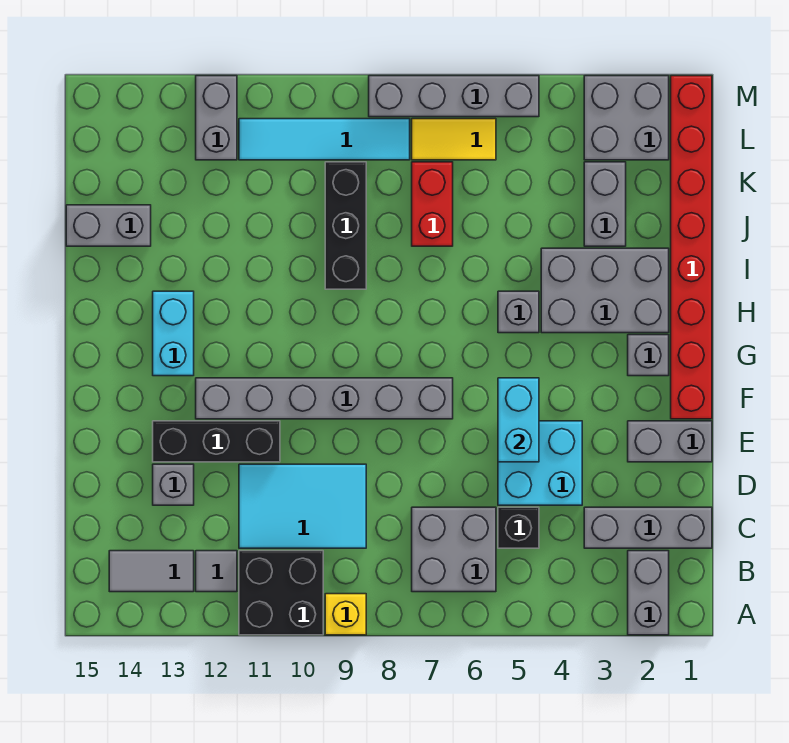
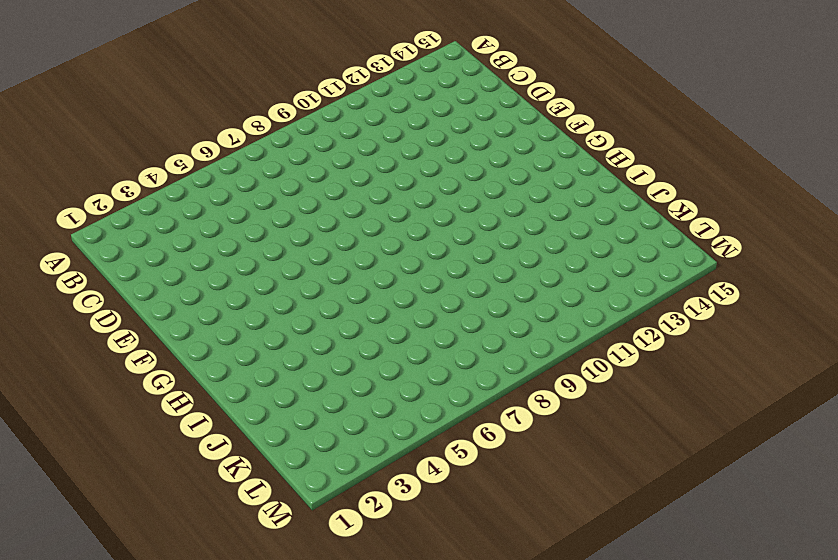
none -> grey 1x2 brick [628,551,669,635]
none -> yellow 1x1 brick [325,594,366,635]
none -> black 2x2 brick [239,551,323,635]

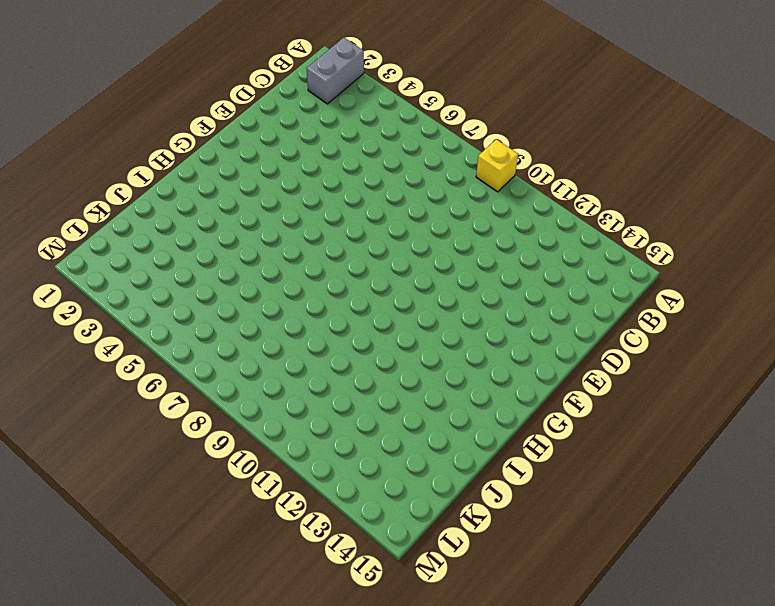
none -> black 2x2 brick [239,551,323,635]
none -> grey 2x2 brick [412,507,496,592]
none -> grey 1x1 tile [196,551,237,592]

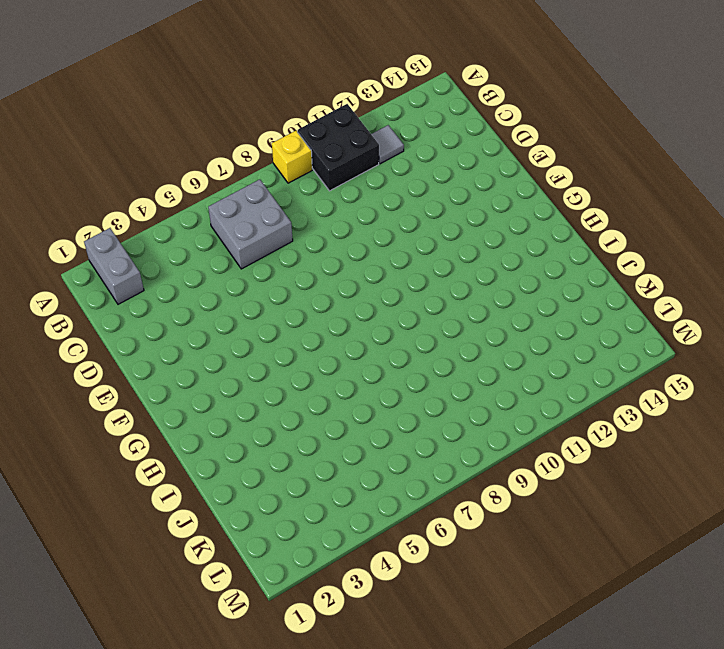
none -> grey 1x2 tile [109,551,194,592]
none -> grey 1x3 brick [584,507,712,548]
none -> black 1x1 brick [498,507,539,548]

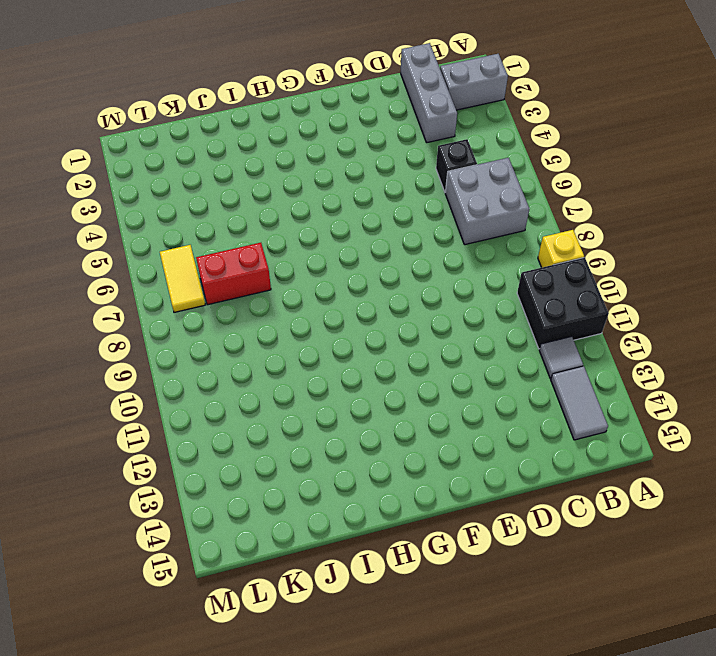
none -> cyan 2x3 tile [239,464,366,548]
none -> cyan 2x2 brick [498,421,582,505]
none -> grey 1x1 brick [153,464,194,505]

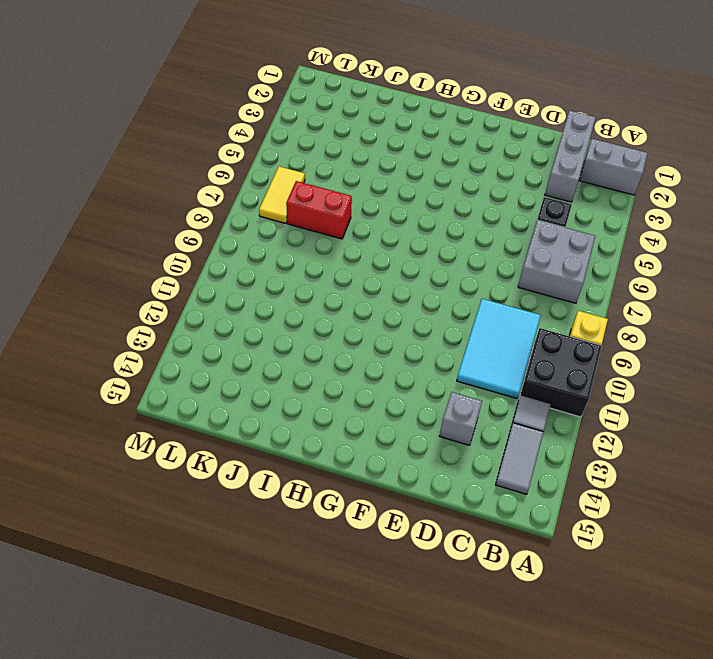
none -> cyan 2x2 brick [498,421,582,505]
none -> grey 1x2 brick [628,421,712,462]
none -> black 1x3 brick [153,421,280,462]

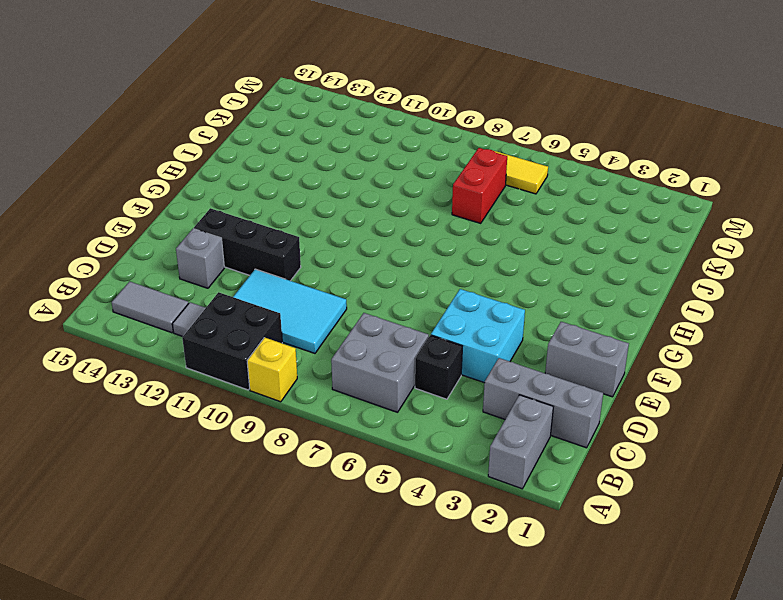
none -> red 1x8 brick [671,76,712,419]
none -> grey 1x6 brick [196,378,453,419]
none -> grey 1x1 brick [628,335,669,376]

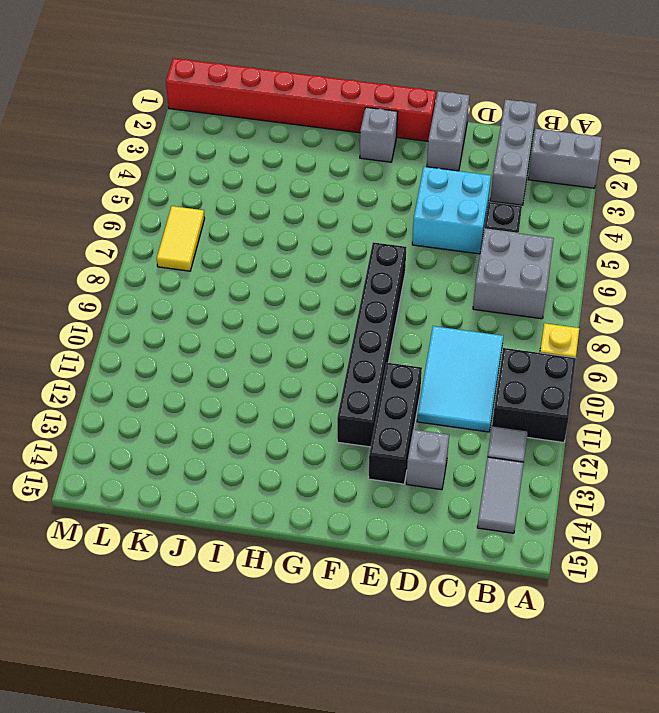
black 1x6 brick [337,242,407,447] -> grey 1x6 brick [196,378,453,419]
none -> cyan 1x2 brick [153,291,194,376]
none -> grey 2x3 brick [541,248,669,333]
none -> grey 1x1 brick [498,291,539,333]

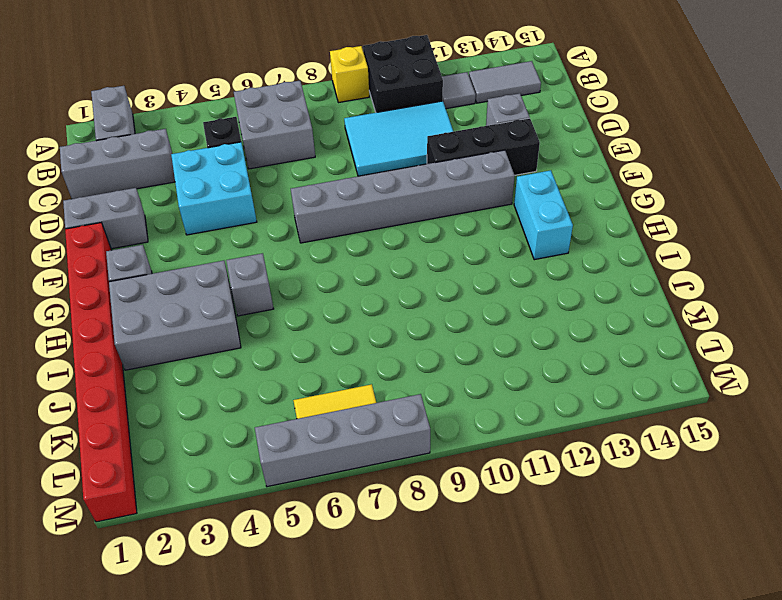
none -> black 1x3 brick [325,162,366,289]
none -> grey 1x2 brick [584,162,626,246]
none -> red 1x2 brick [412,162,453,246]

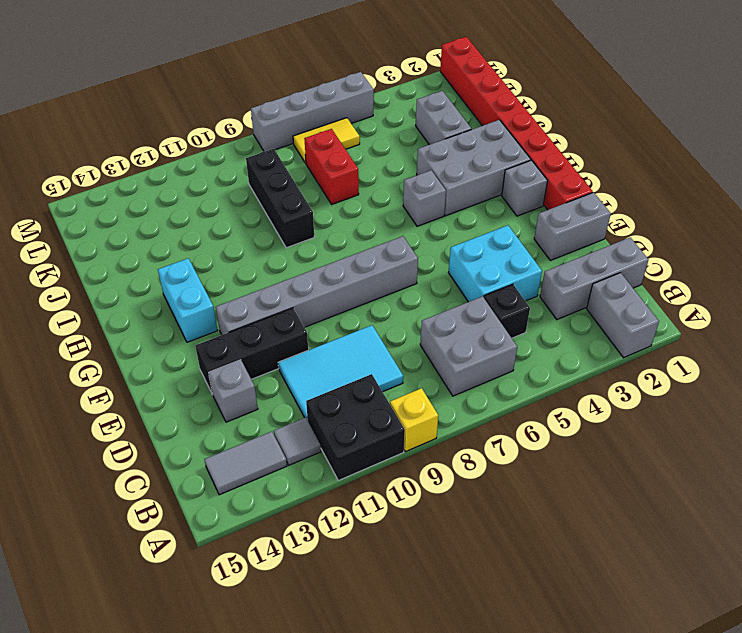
none -> grey 1x2 brick [66,205,151,246]
none -> grey 2x2 brick [584,76,669,160]
none -> cyan 1x4 tile [239,119,410,160]

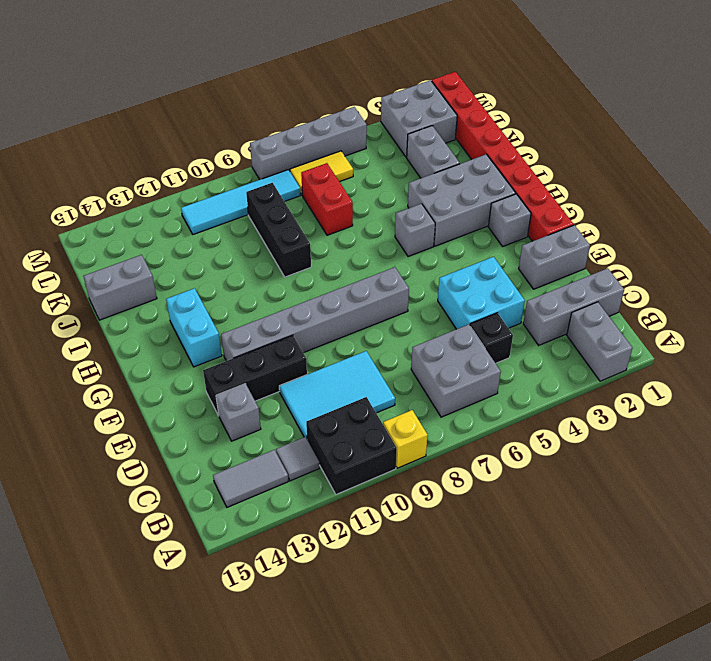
none -> grey 1x2 brick [196,76,237,160]
none -> cyan 1x2 brick [498,378,539,462]

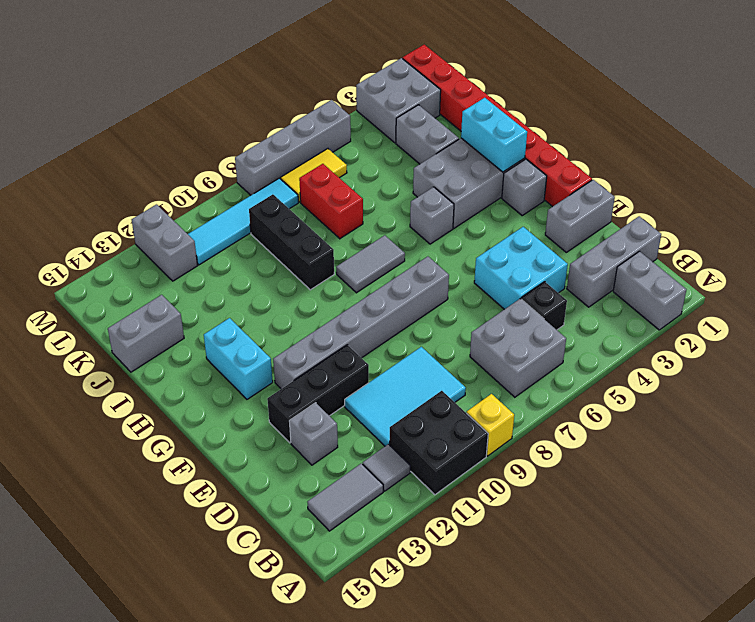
cyan 1x2 brick [461,98,527,172] -> cyan 1x2 brick moved to [498,378,539,462]
grey 1x2 tile [336,235,405,293] -> none

